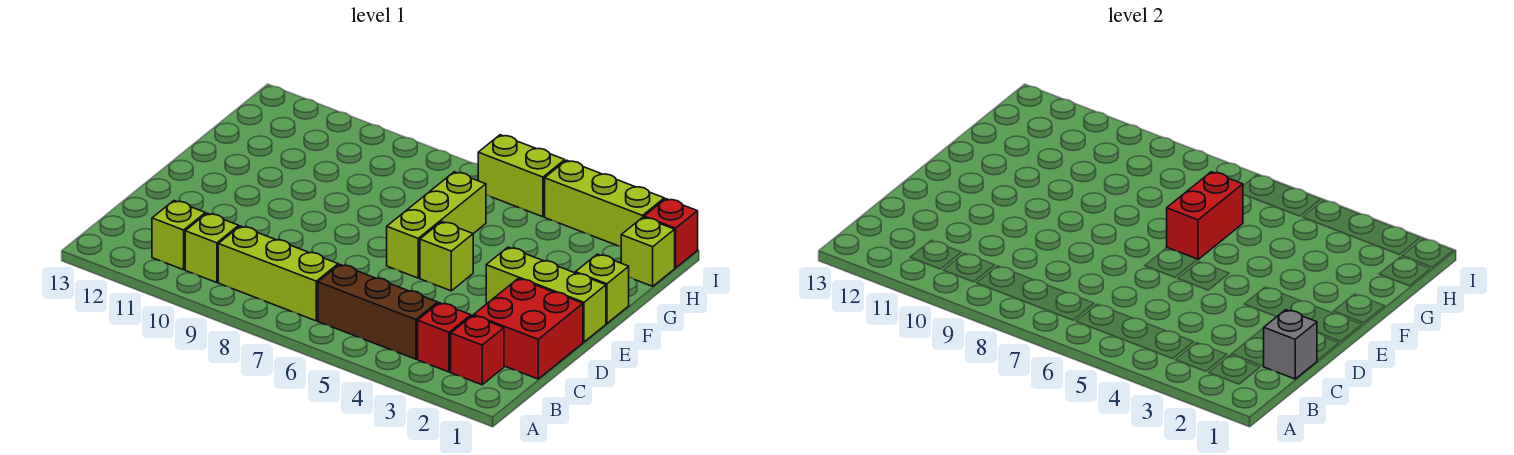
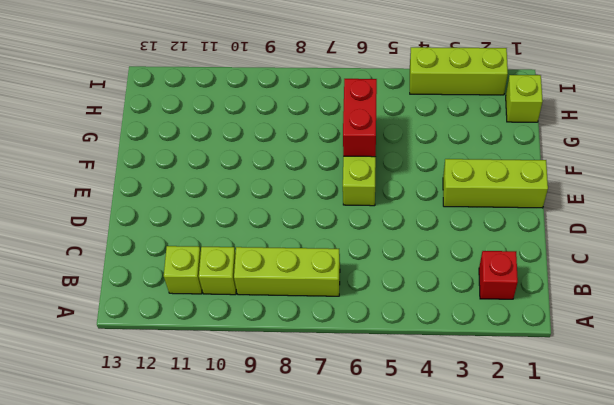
none -> red 1x1 brick [418,303,471,372]
none -> brown 1x3 brick [318,265,438,359]
none -> red 2x2 brick [474,278,583,379]

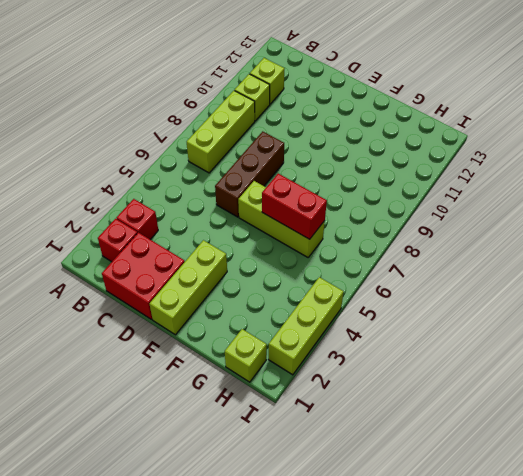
brown 1x3 brick [215,131,284,217] -> brown 1x3 brick moved to [318,265,438,359]
none -> lime 1x1 brick [420,222,473,291]
none -> lime 1x1 brick [575,254,629,323]
none -> red 1x1 brick [644,199,698,268]

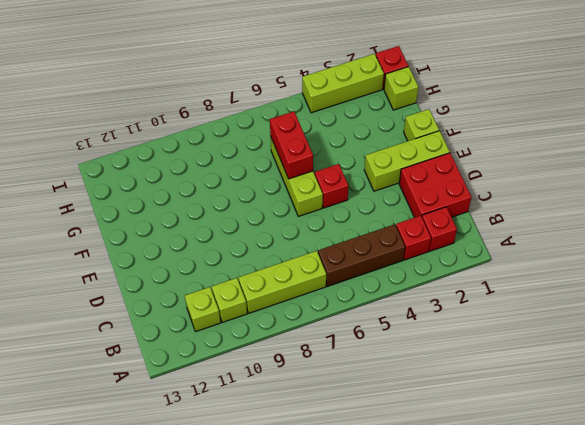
red 1x1 brick [315,164,348,208] -> lime 1x1 brick [420,222,473,291]
none -> lime 1x2 brick [478,135,565,217]
none -> grey 1x1 brick [1263,310,1317,379]

